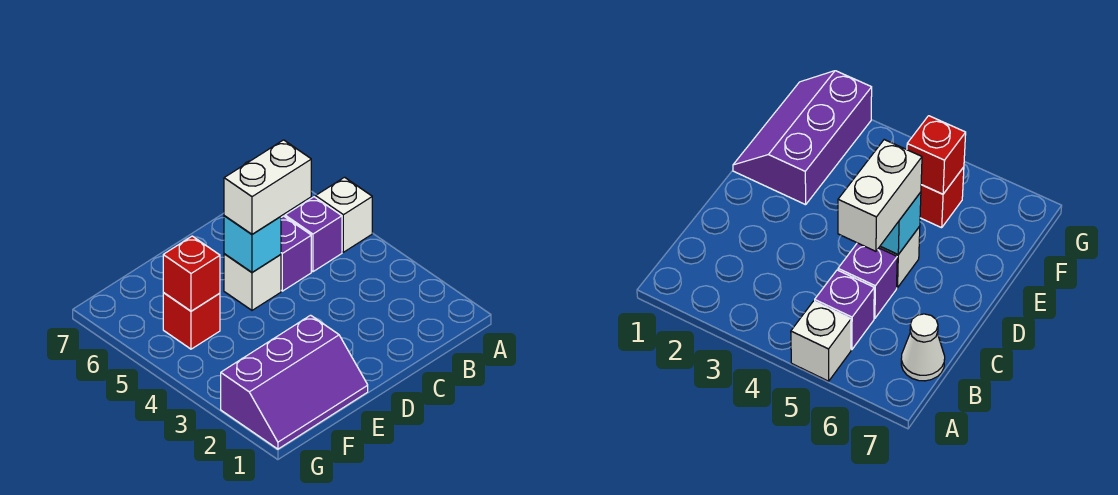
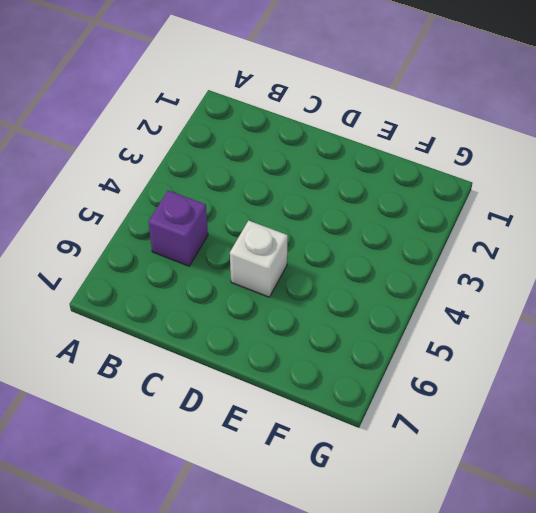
none -> white 1x1 brick [316,177,372,252]
none -> white 1x1 cone [901,314,945,381]

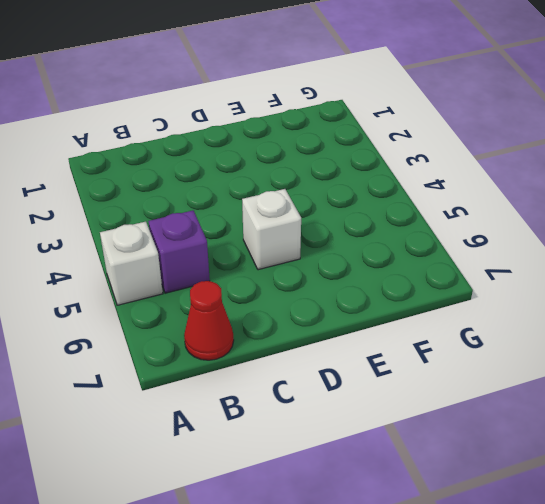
red 1x1 cone [184,281,234,360] -> white 1x1 cone [901,314,945,381]
none -> purple 1x1 brick [281,216,311,291]
none -> purple 2x3 slope [221,315,368,449]

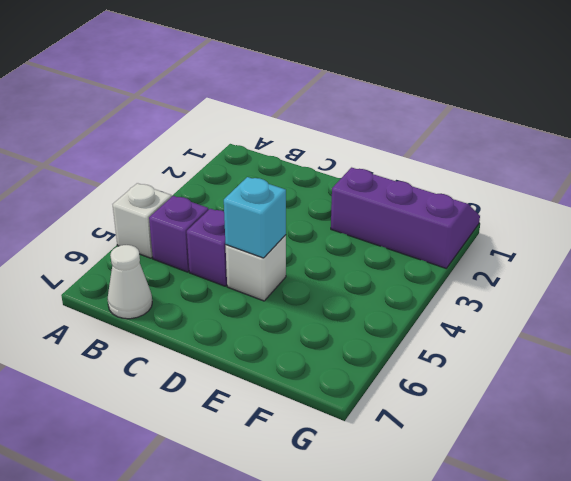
none -> red 1x1 brick [163,293,220,349]
none -> red 1x1 brick [163,236,220,311]

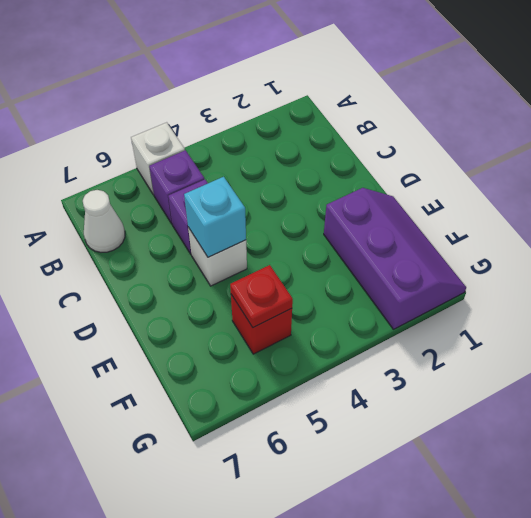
red 1x1 plate [230,265,293,327] -> red 1x1 brick [163,236,220,311]
none -> white 1x2 brick [224,140,311,234]

